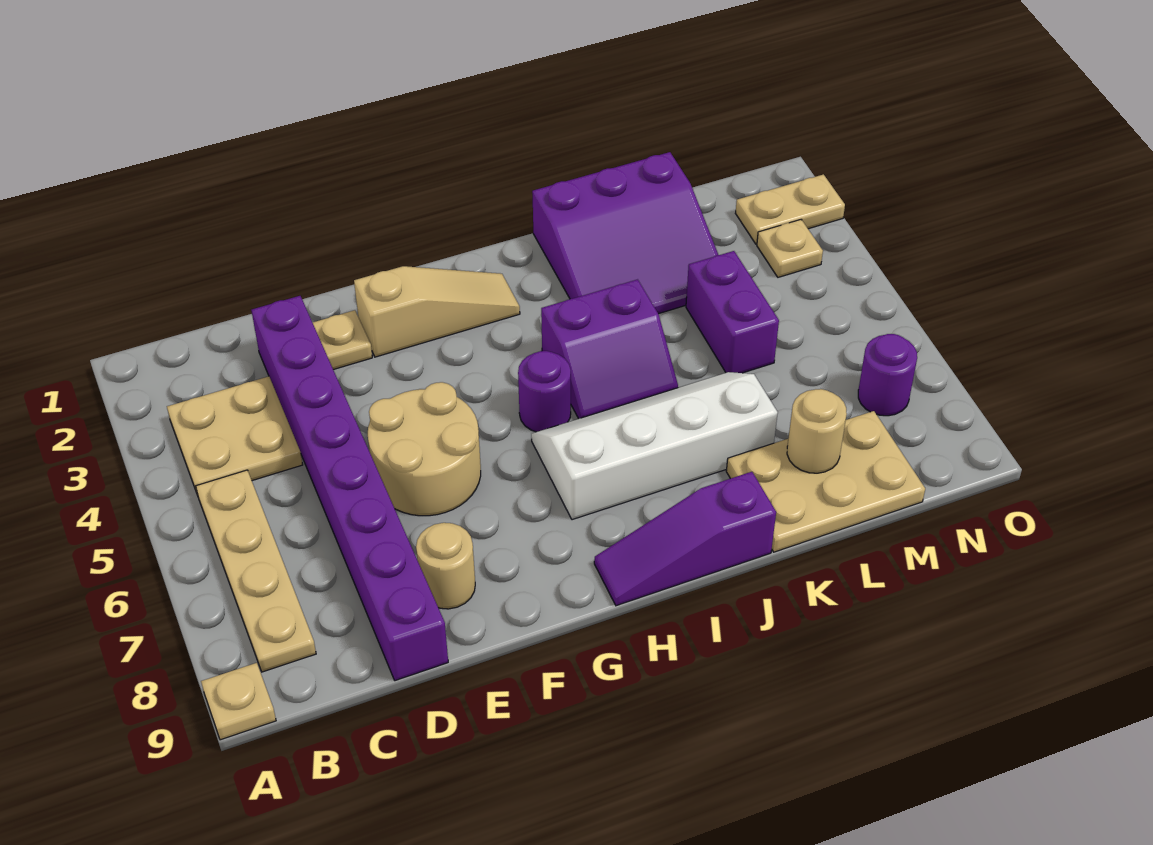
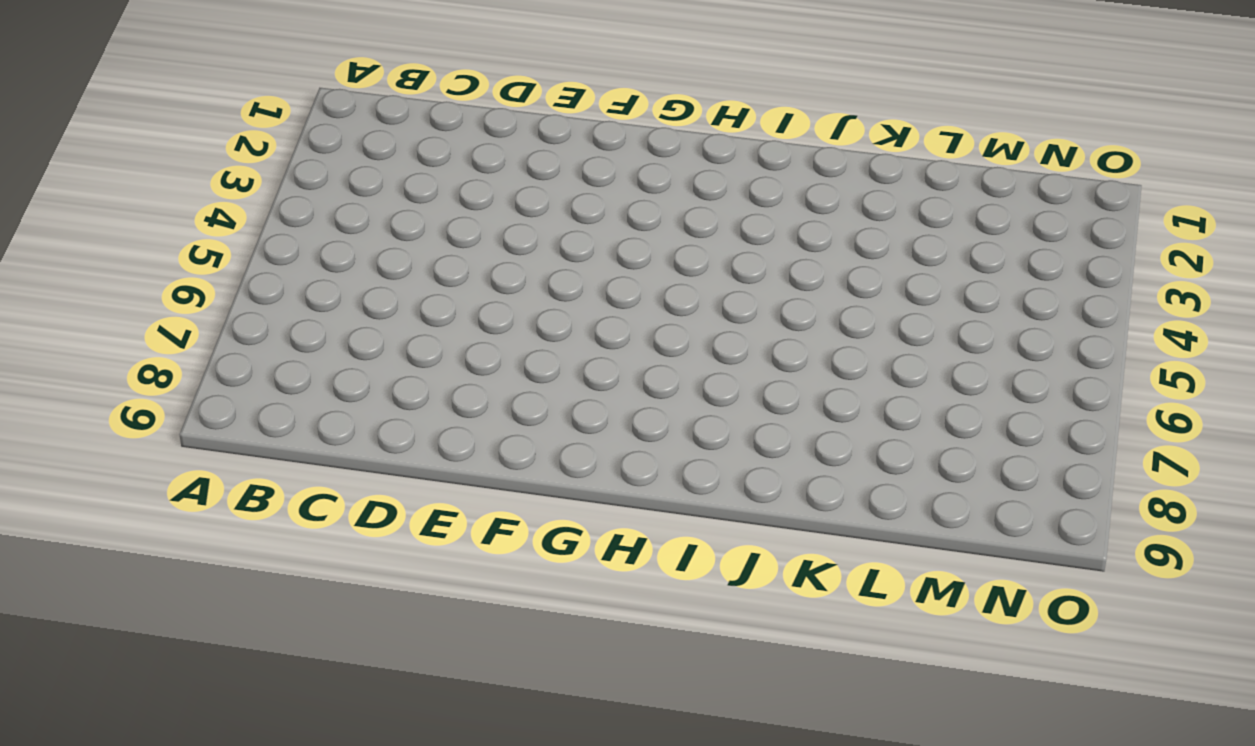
none -> tan 1x1 plate [201,663,276,740]
none -> tan 2x2 plate [167,376,303,493]
none -> tan 1x4 plate [196,470,316,672]

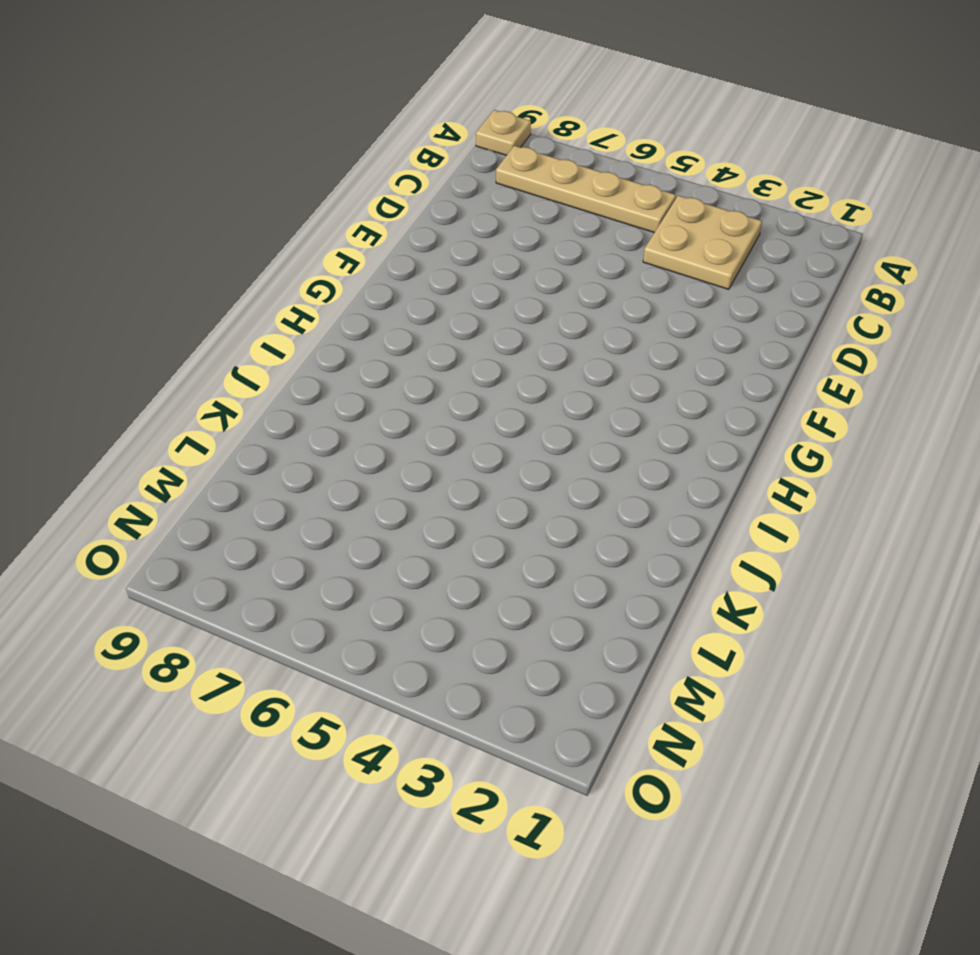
none -> purple 1x8 brick [251,296,448,681]
none -> tan 1x1 plate [313,310,372,370]
none -> tan 2x2 round brick [368,382,481,516]

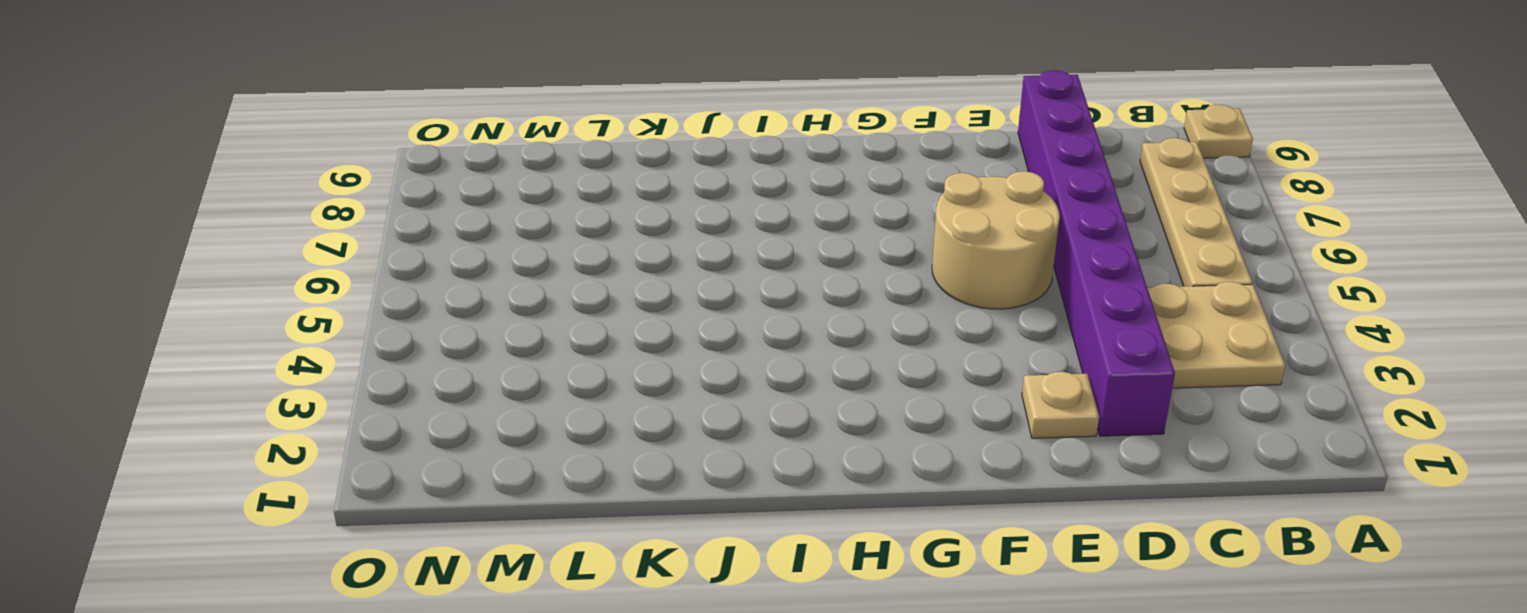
none -> tan 1x1 round brick [416,523,475,609]
none -> tan 1x3 slope [354,266,520,357]
none -> purple 1x1 round brick [518,351,571,432]

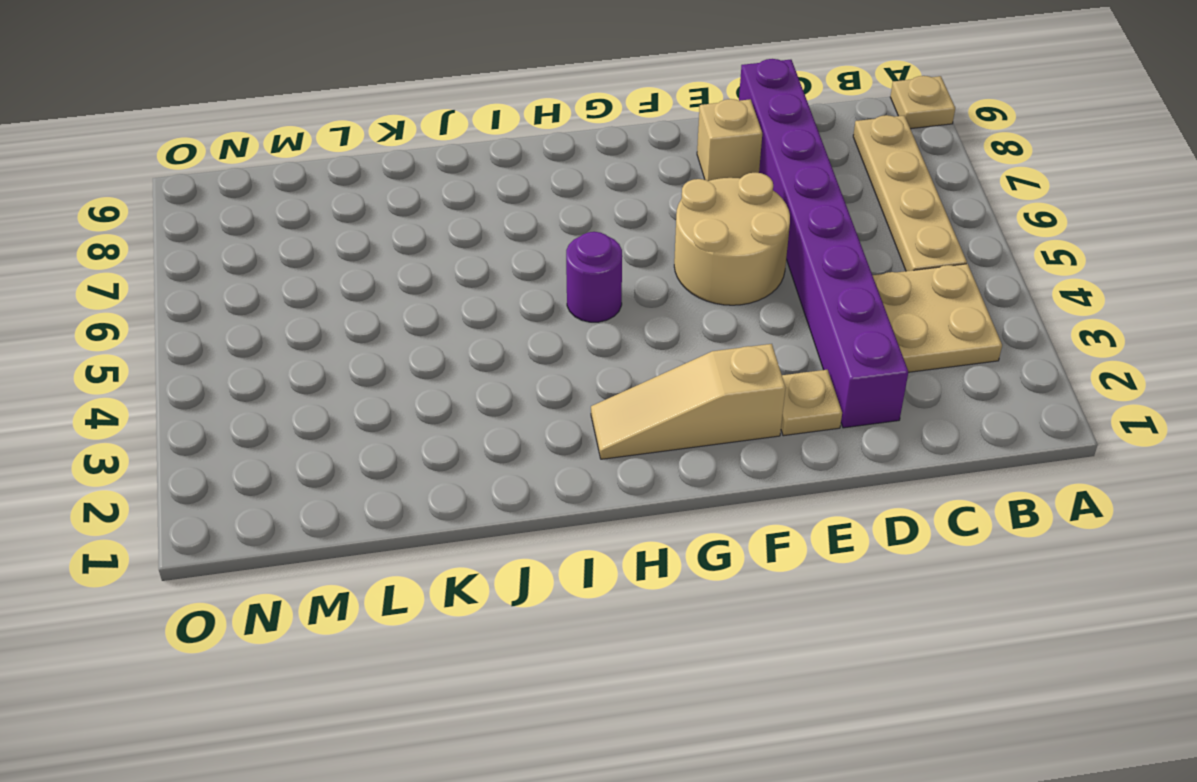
tan 1x1 brick [697,99,762,181] -> tan 1x1 round brick [416,523,475,609]
none -> white 2x4 slope [531,372,778,520]
none -> purple 1x3 slope [594,472,776,606]
none -> purple 2x2 slope [541,279,678,419]

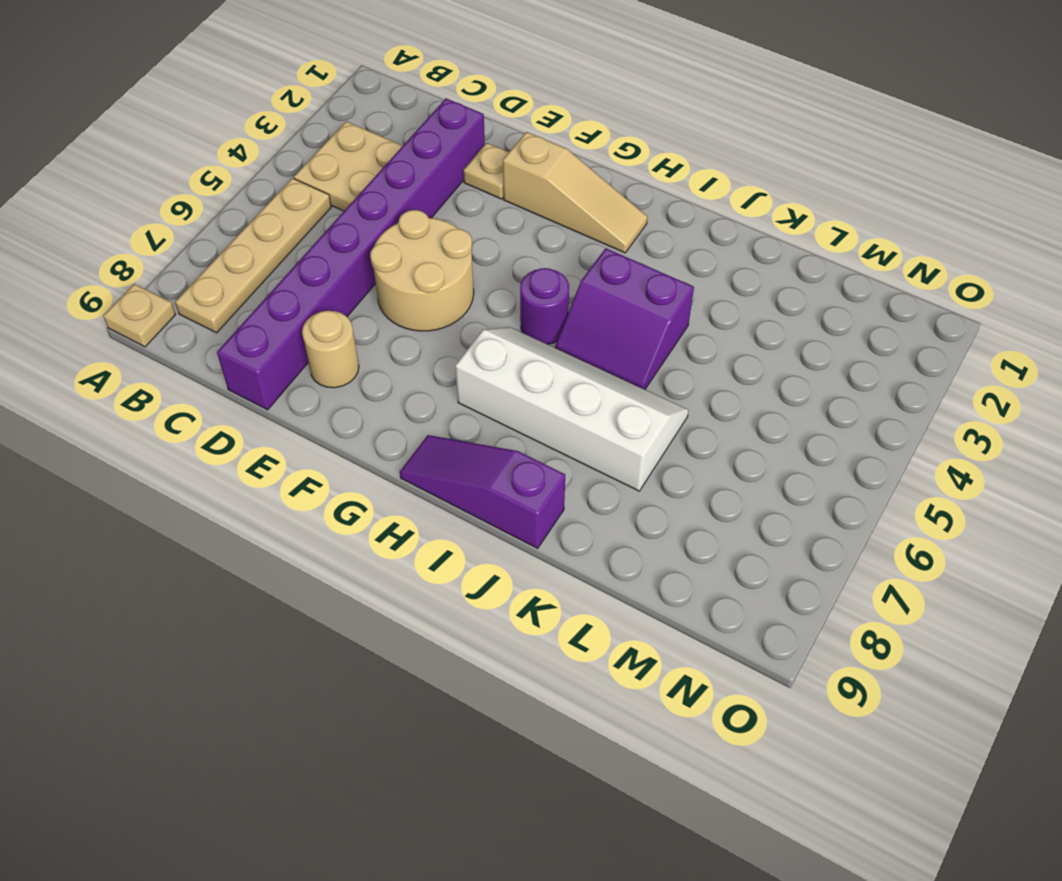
none -> purple 3x3 slope [532,152,718,314]
none -> tan 2x3 plate [726,411,925,552]
none -> purple 1x2 brick [686,251,779,373]

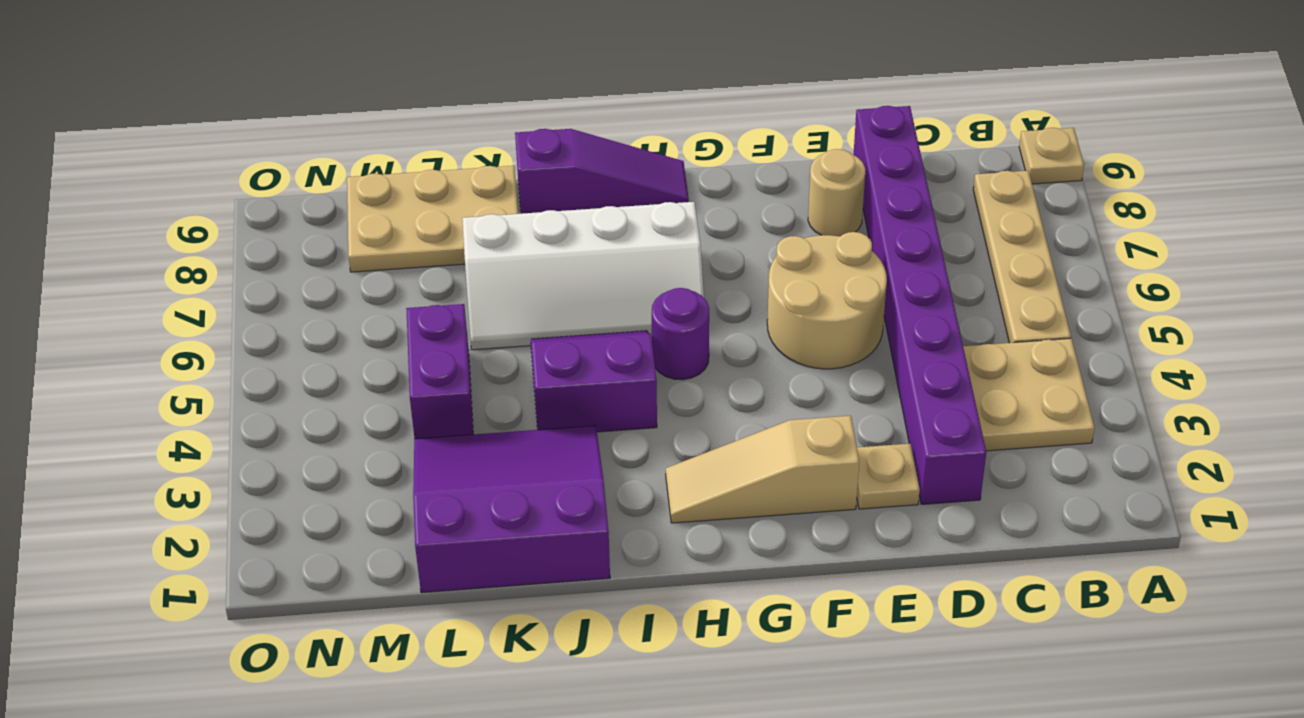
none -> tan 1x2 plate [735,174,845,244]
none -> tan 1x1 plate [757,220,823,277]
none -> purple 1x1 round brick [858,334,917,416]

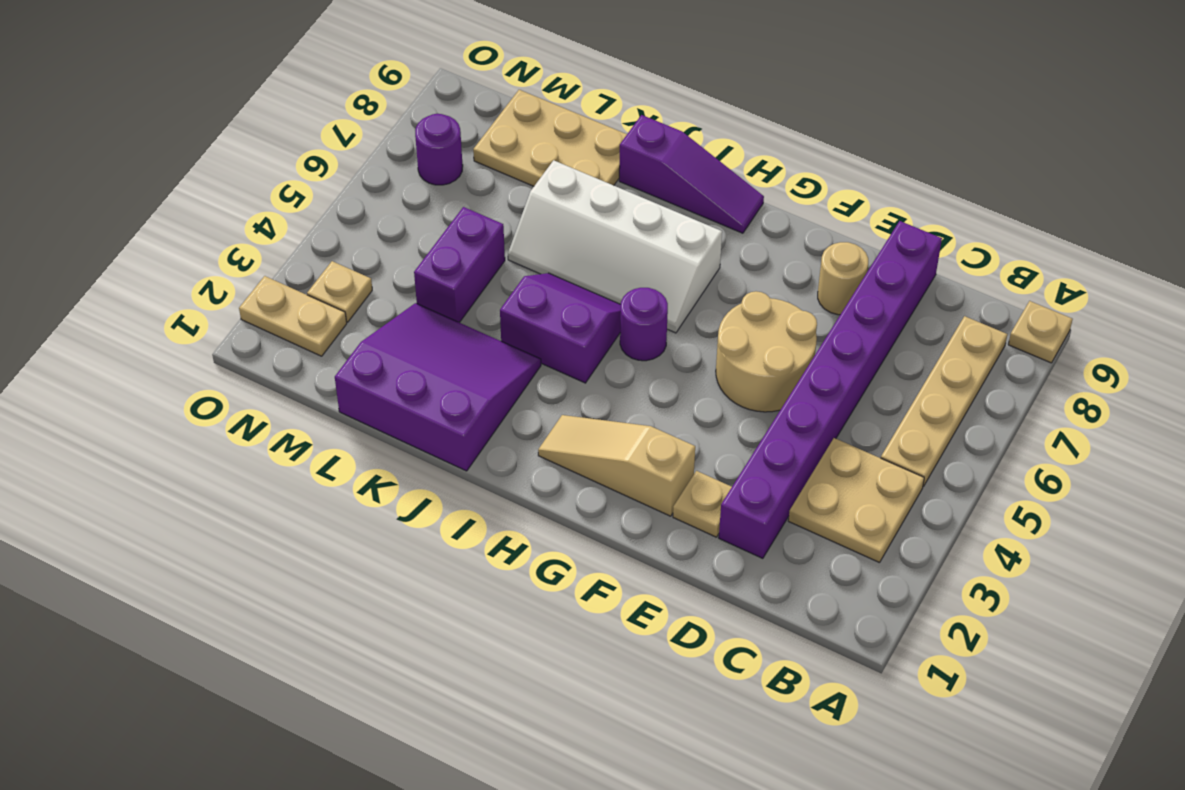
none -> tan 1x1 round brick [787,389,847,473]

